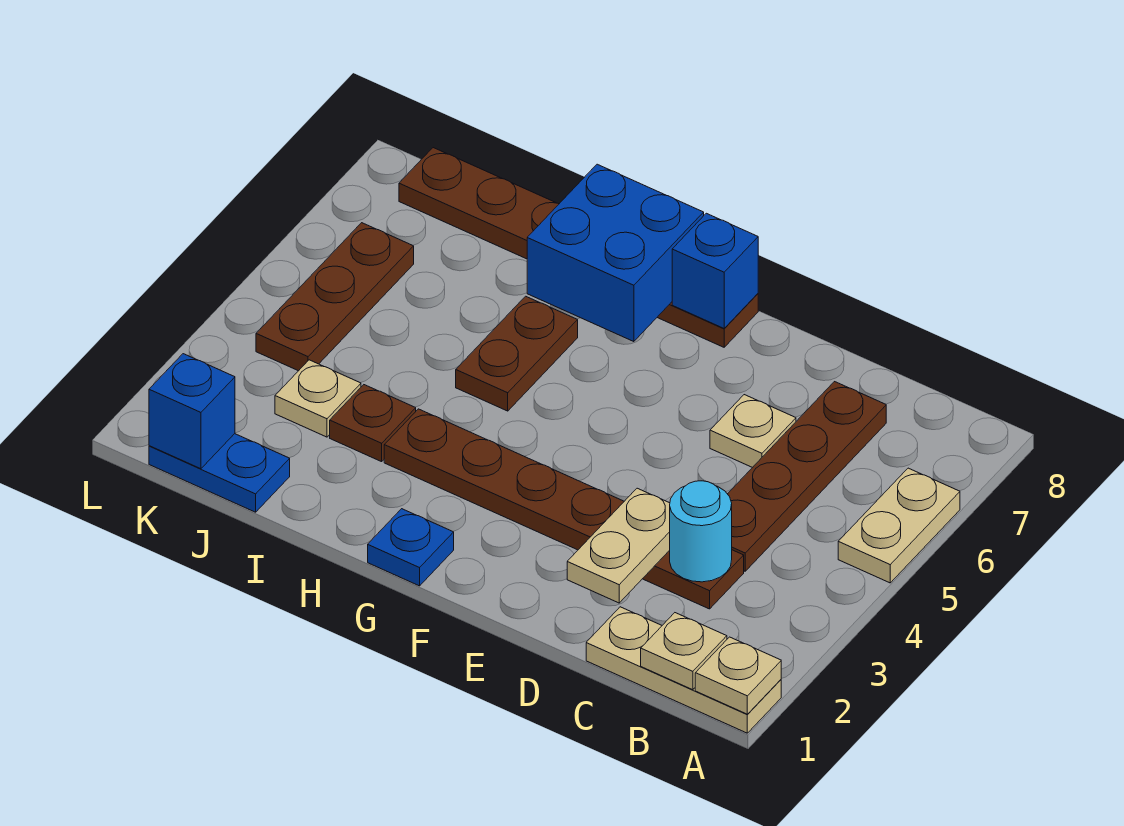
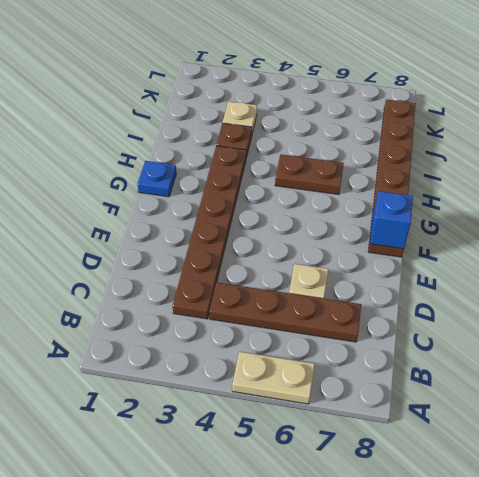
none -> tan 1x3 plate [586,607,781,733]
none -> blue 1x2 plate [149,434,290,512]
none -> brown 1x3 plate [256,223,414,371]

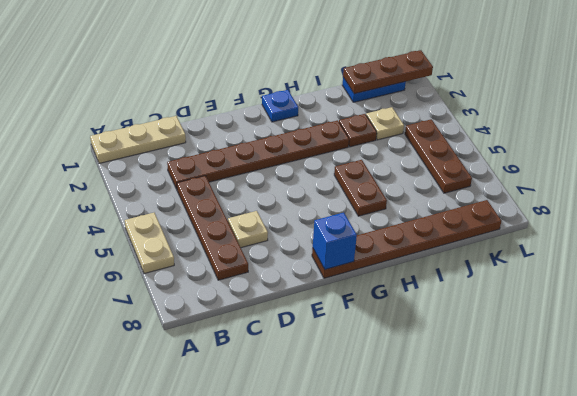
brown 1x3 plate [343,50,433,94] -> blue 1x1 brick [149,354,235,469]
none -> tan 1x1 plate [695,637,781,714]
none -> tan 1x1 plate [641,613,727,690]
none -> cyan 1x1 round brick [670,481,732,582]

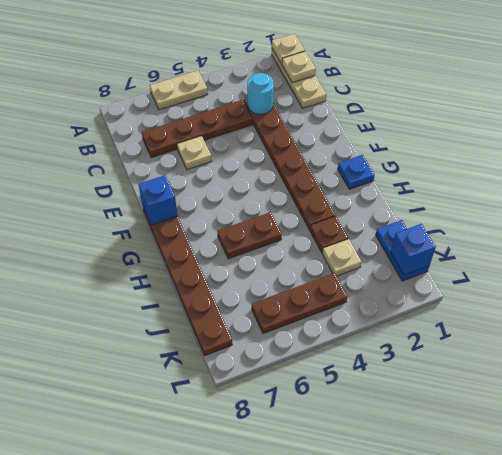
none -> tan 1x2 plate [567,488,670,603]
none -> blue 2x2 brick [527,164,704,342]

